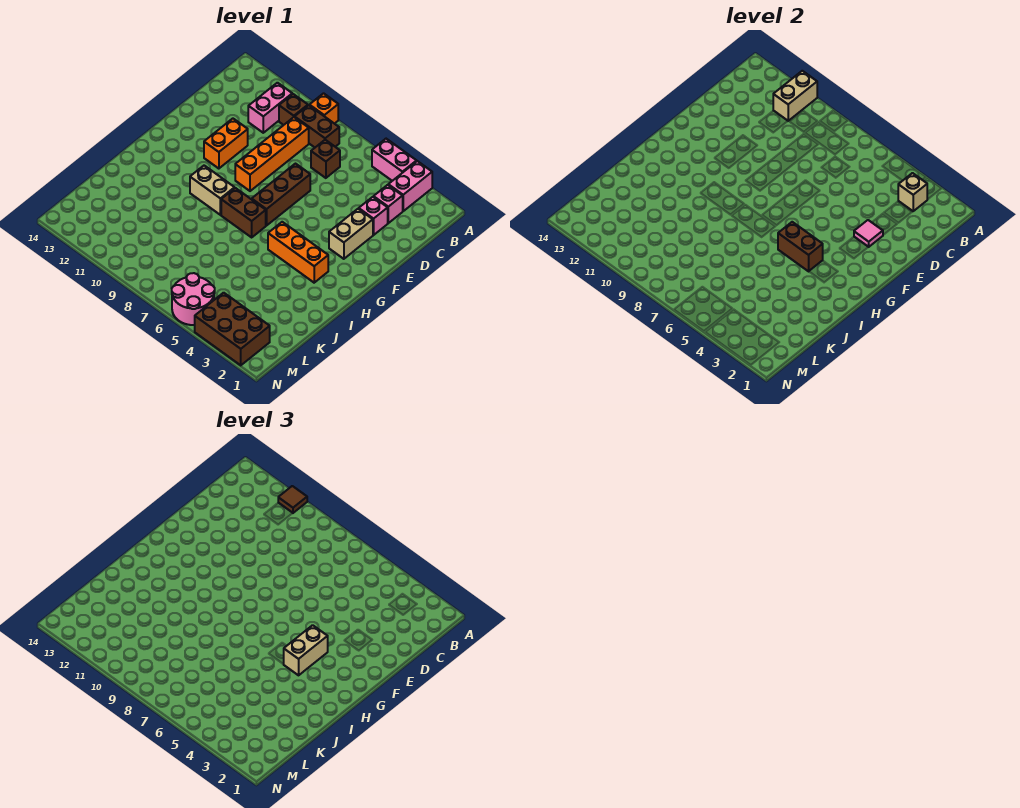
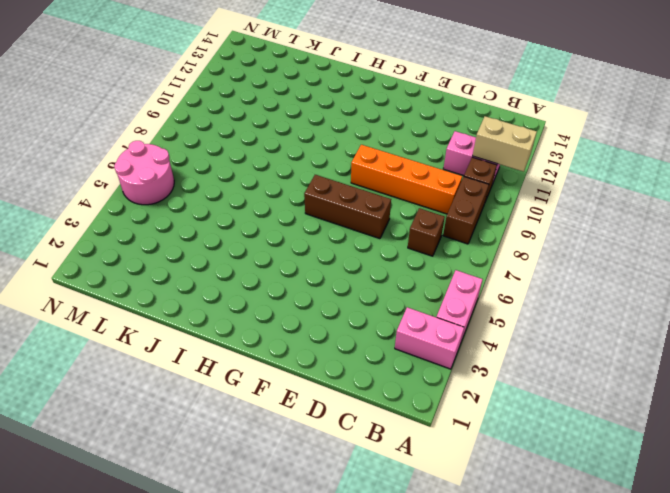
none -> orange 1x1 brick [309,93,338,124]
none -> pink 1x1 brick [374,185,403,223]
none -> pink 1x1 brick [359,197,388,235]

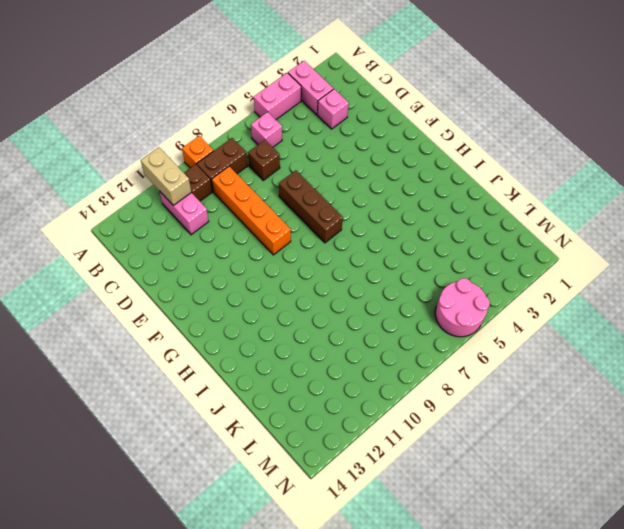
pink 1x1 brick [251,112,282,147] -> pink 1x1 brick moved to [359,197,388,235]
none -> tan 1x2 brick [329,209,373,259]
none -> orange 1x2 brick [204,119,248,169]
none -> orange 1x3 brick [268,222,328,283]

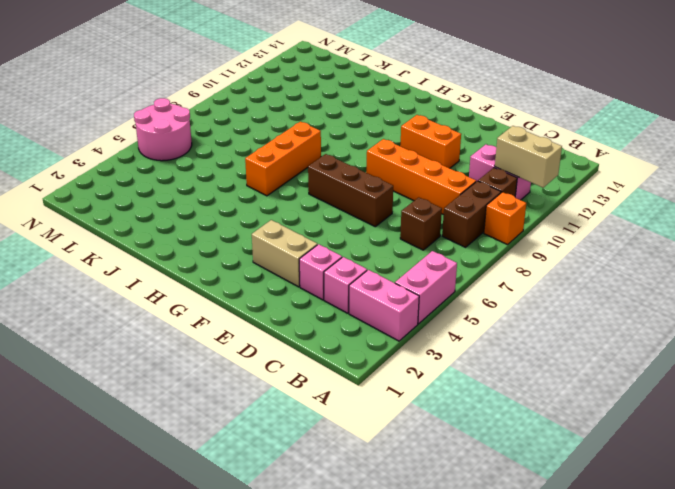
orange 1x3 brick [245,122,321,196] -> orange 1x3 brick moved to [268,222,328,283]
none -> brown 1x2 brick [221,188,266,237]
none -> tan 1x2 brick [190,166,234,215]
none -> brown 2x3 brick [195,293,270,365]

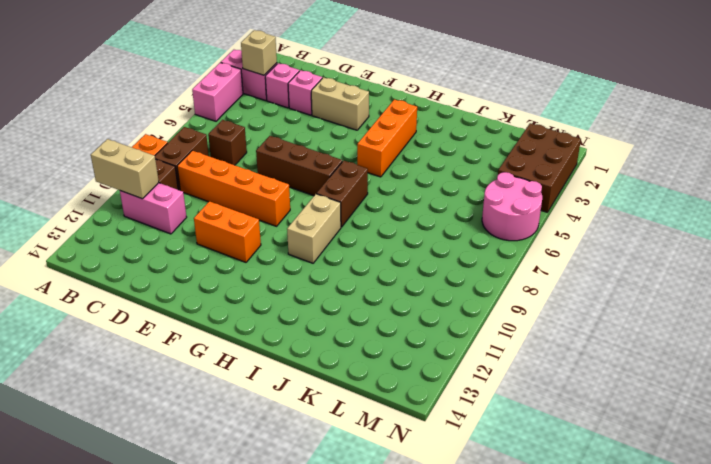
none -> pink 1x1 tile [854,220,883,247]
none -> brown 1x2 brick [778,222,823,271]
none -> brown 1x1 tile [278,486,307,513]

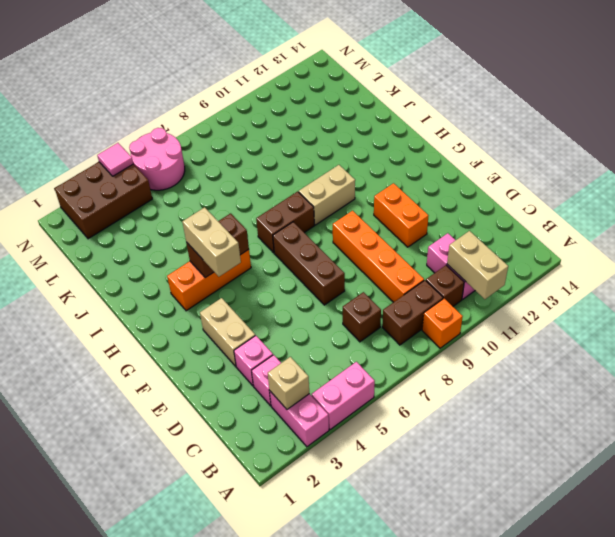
pink 1x1 tile [97,143,133,176] -> pink 1x1 tile moved to [854,220,883,247]
none -> brown 1x1 tile [278,486,307,513]

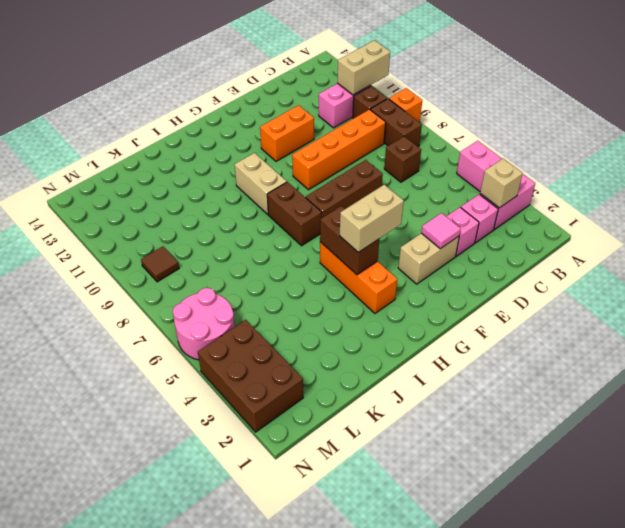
brown 1x1 tile [141,246,179,282] -> brown 1x1 tile moved to [278,486,307,513]

